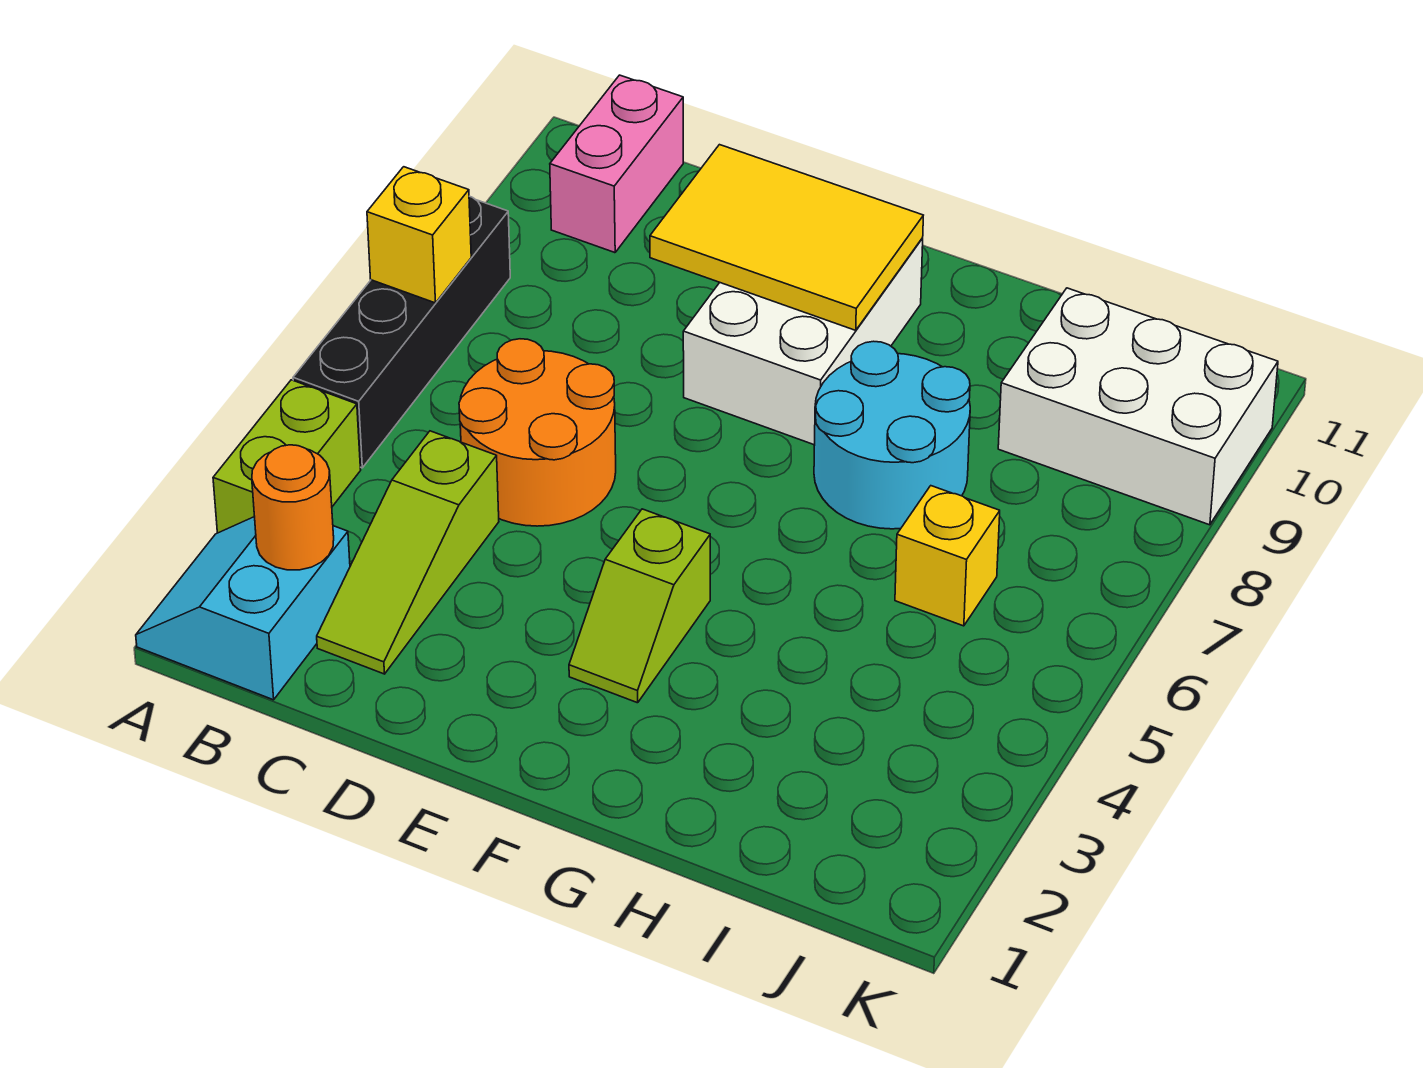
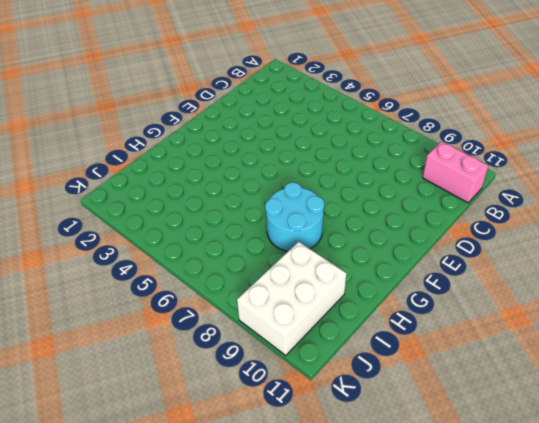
none -> cyan 2x2 slope [136,517,350,700]
none -> lime 1x2 brick [213,380,361,533]
none -> black 1x4 brick [293,196,510,468]

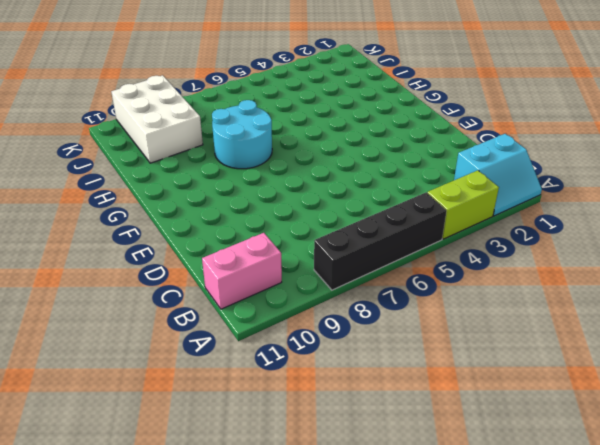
none -> lime 1x3 slope [317,431,499,674]
none -> orange 2x2 round brick [459,339,616,526]
none -> white 2x3 brick [683,238,923,445]

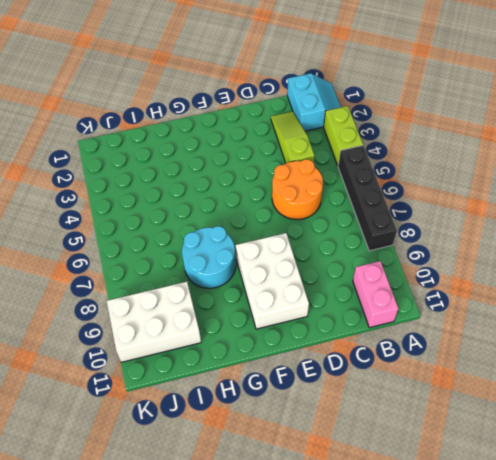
none -> lime 1x2 slope [569,509,710,703]
none -> yellow 1x1 brick [895,486,1000,626]
none -> yellow 1x1 brick [367,167,471,303]

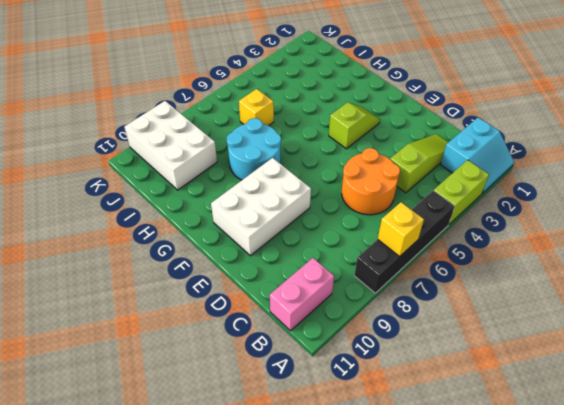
none -> orange 1x1 round brick [252,445,334,570]
none -> yellow 2x3 tile [650,145,923,330]

